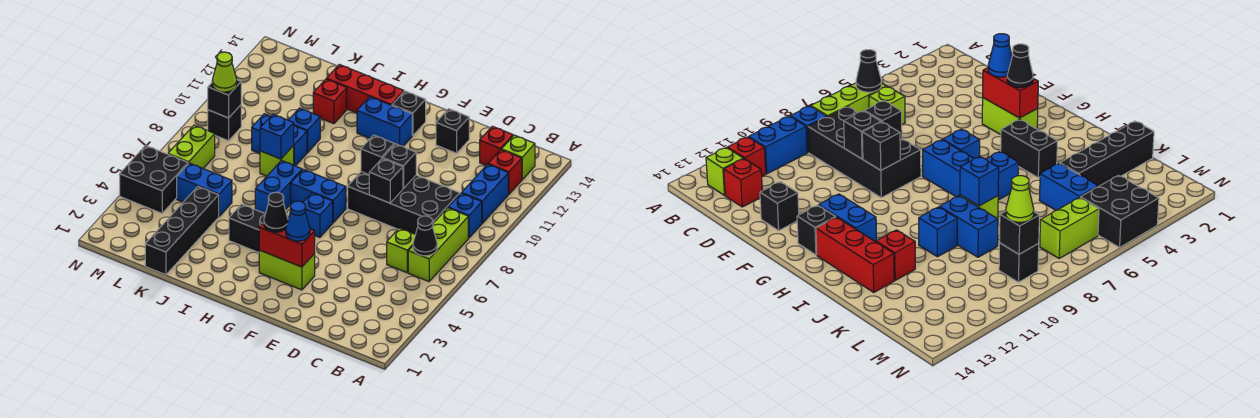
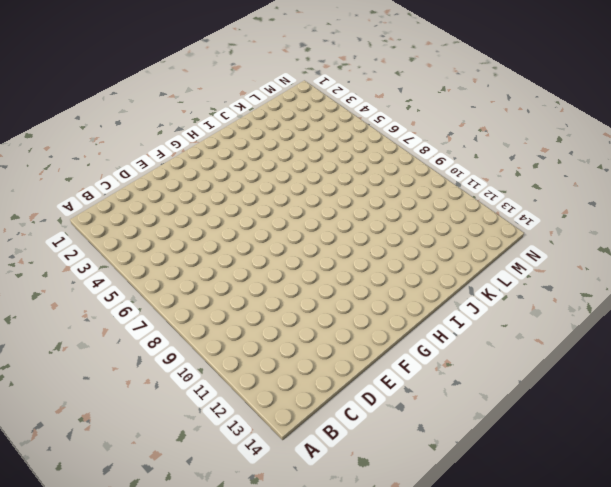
none -> lime 1x3 brick [408,208,468,281]
none -> blue 1x1 brick [448,193,482,238]
none -> blue 1x2 brick [462,164,508,223]
none -> red 1x1 brick [488,150,522,194]

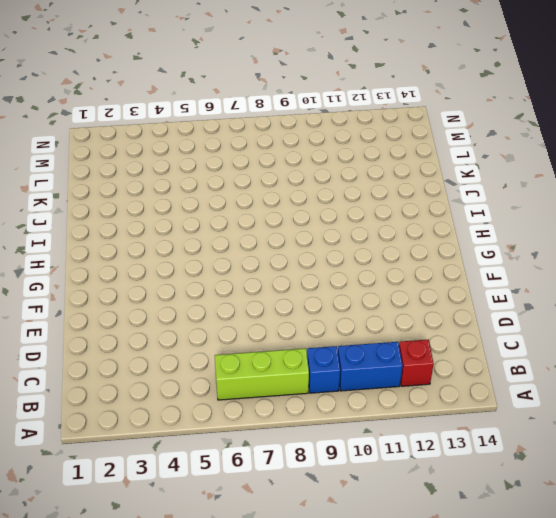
none -> lime 1x1 brick [501,135,535,180]
none -> lime 1x1 brick [387,228,415,273]
none -> black 2x4 brick [348,172,460,234]
none -> red 1x1 brick [480,126,513,165]

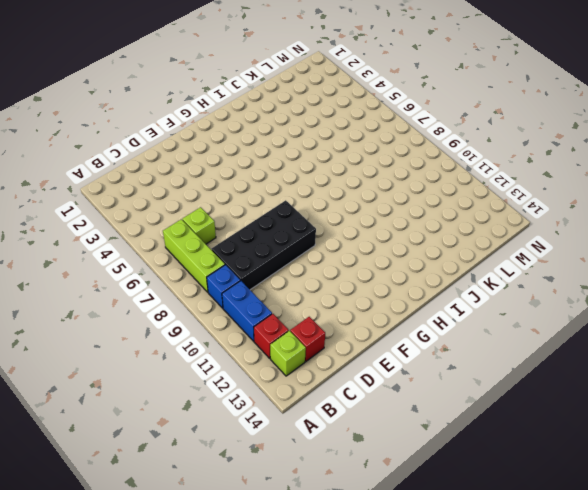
none -> black 1x1 brick [436,109,470,153]
none -> lime 1x2 brick [259,250,315,290]
none -> blue 1x1 brick [303,193,333,237]
none -> blue 1x2 brick [291,169,346,223]

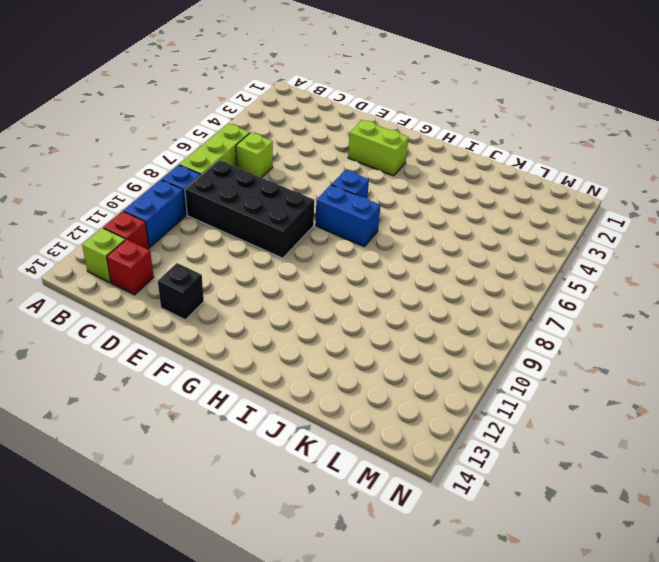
none -> blue 1x2 brick [357,97,412,146]
none -> black 1x1 brick [392,91,426,136]
none -> black 1x2 brick [229,204,265,253]
none -> red 1x3 brick [327,64,404,113]

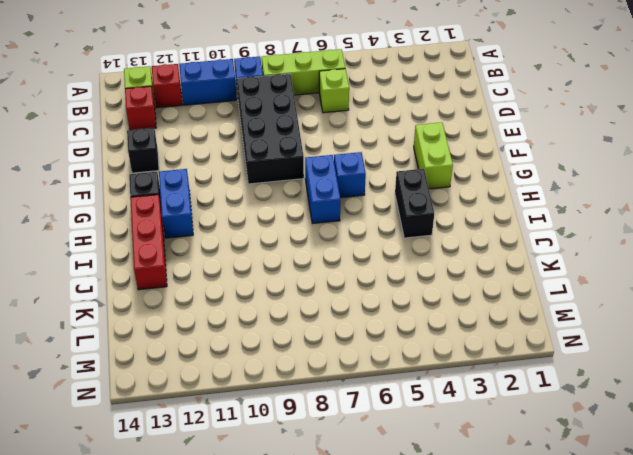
none -> blue 1x2 brick [255,161,302,214]
none -> lime 1x1 brick [260,146,294,176]
none -> blue 1x2 brick [252,114,307,166]
none -> blue 1x1 brick [289,108,320,153]

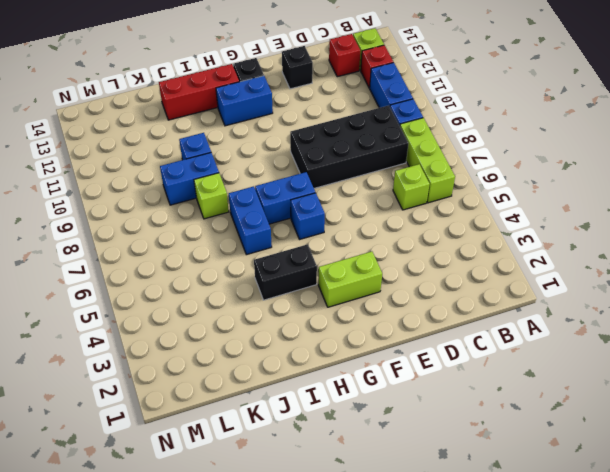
none -> red 1x1 brick [313,79,347,124]
none -> black 1x4 brick [145,187,219,275]
none -> blue 1x2 brick [177,163,232,216]
none -> black 2x2 brick [120,145,188,213]

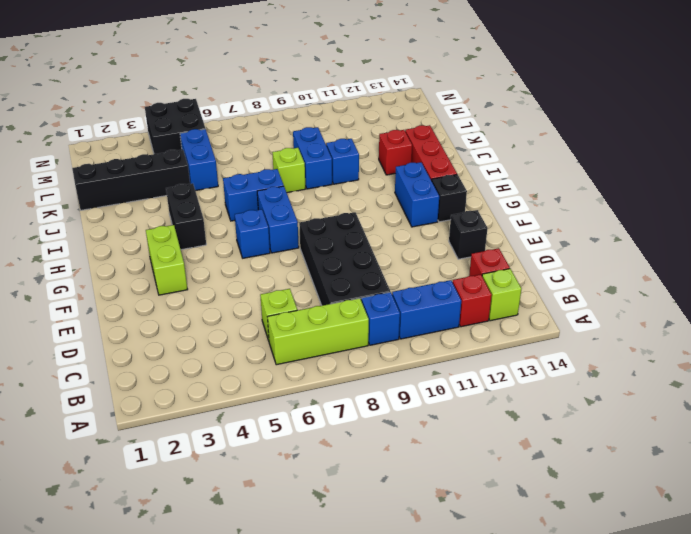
none -> lime 1x2 brick [168,125,215,168]
none -> black 1x1 brick [208,105,241,141]
none -> black 1x1 cone [413,216,437,256]
none -> black 1x1 brick [369,158,403,203]

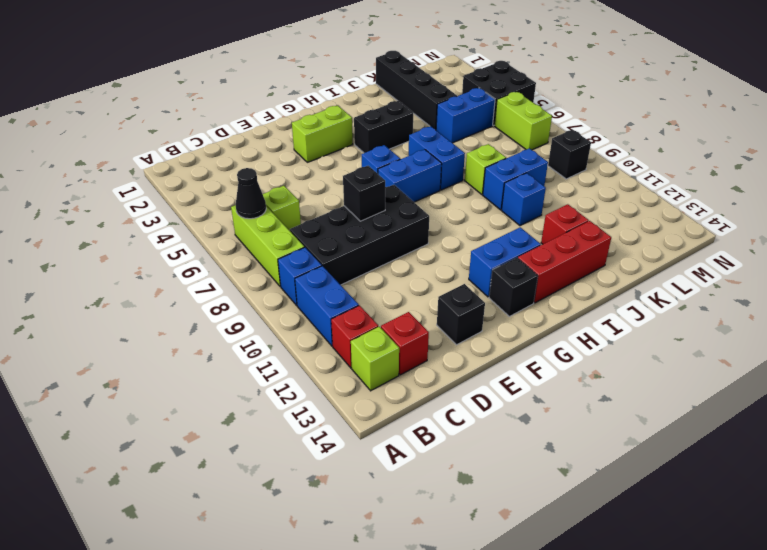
none -> black 1x1 brick [383,144,416,189]
none -> red 1x2 brick [259,223,315,267]
none -> black 1x1 brick [361,135,394,175]
none -> blue 1x1 brick [260,114,294,159]

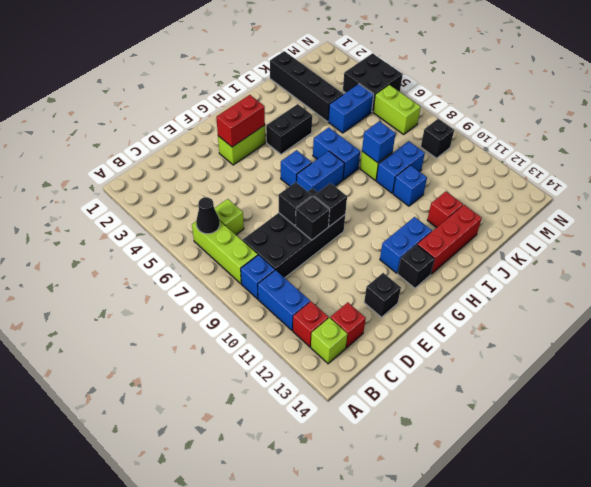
none -> black 1x1 brick [208,80,241,118]
none -> blue 1x1 cone [286,201,310,241]
none -> black 1x1 cone [264,192,288,232]
none -> lime 1x1 cone [212,52,237,92]

